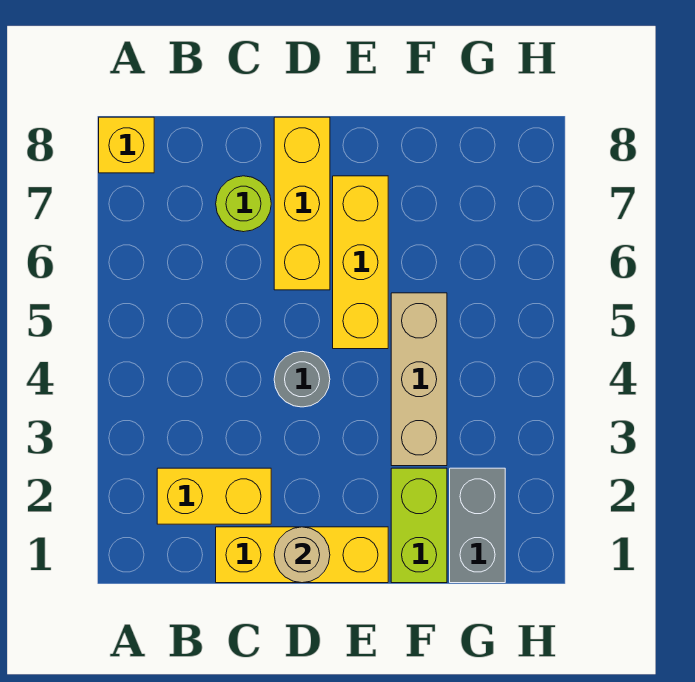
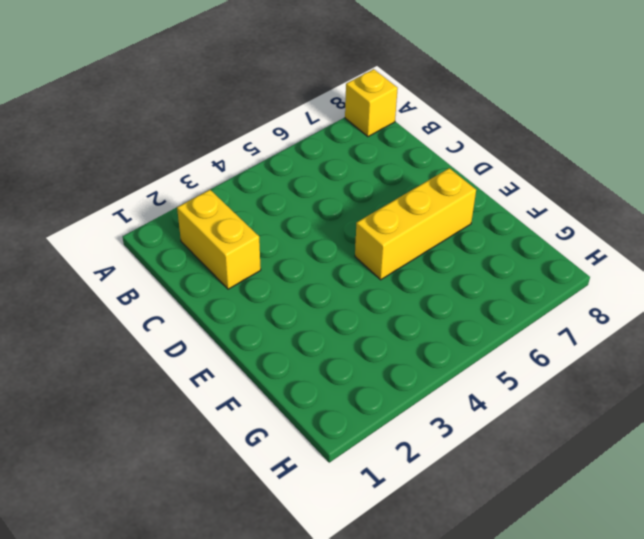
none -> yellow 1x3 brick [216,527,388,583]
none -> lime 1x1 round brick [216,176,271,232]

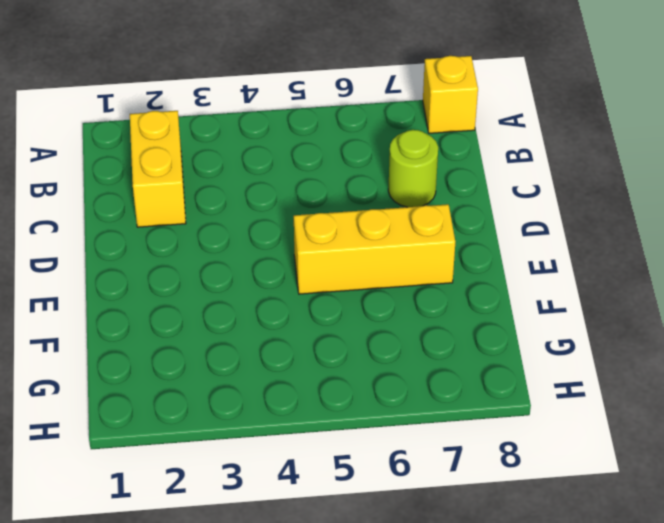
none -> yellow 1x3 brick [216,527,388,583]
none -> grey 1x1 round brick [274,352,330,407]

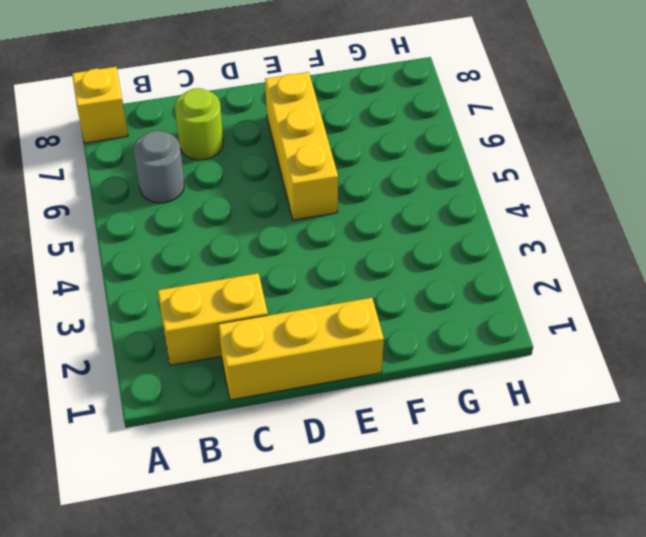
grey 1x1 round brick [134,131,184,203] -> grey 1x1 round brick moved to [274,352,330,407]
none -> yellow 1x3 brick [274,117,330,290]
none -> lime 1x2 brick [391,468,447,583]

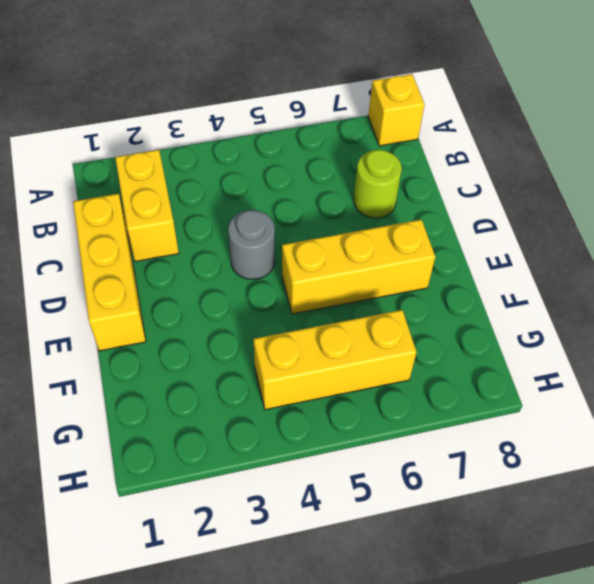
yellow 1x3 brick [253,310,417,410] -> yellow 1x3 brick moved to [274,117,330,290]
none -> lime 1x2 brick [391,468,447,583]
none -> tan 1x3 brick [391,293,447,466]

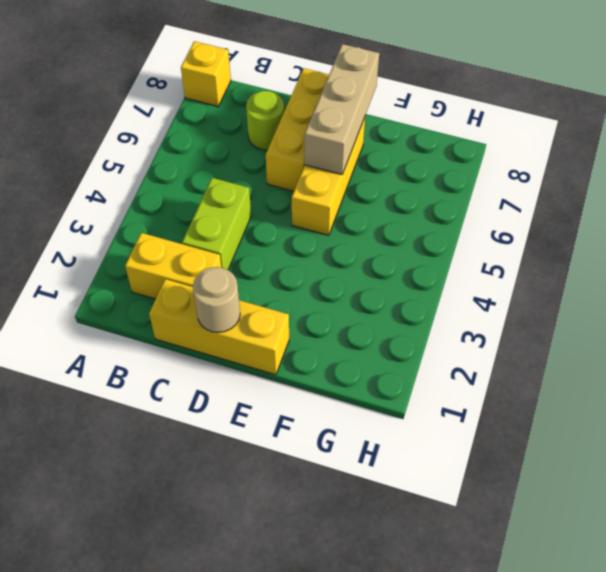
lime 1x2 brick [182,178,251,270] -> lime 1x2 brick moved to [391,468,447,583]
tan 1x3 brick [305,44,379,174] -> tan 1x3 brick moved to [391,293,447,466]
none -> grey 1x1 round brick [274,352,330,407]
none -> grey 1x2 brick [450,468,505,583]

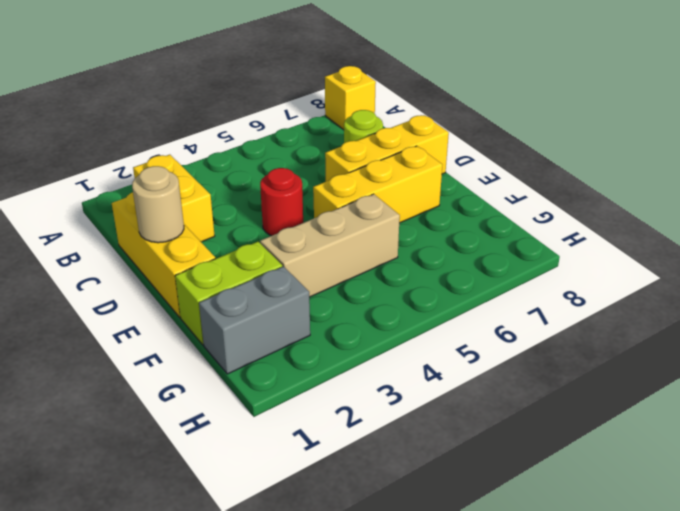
red 1x1 round brick [260,168,303,236] -> grey 1x1 round brick [274,352,330,407]

